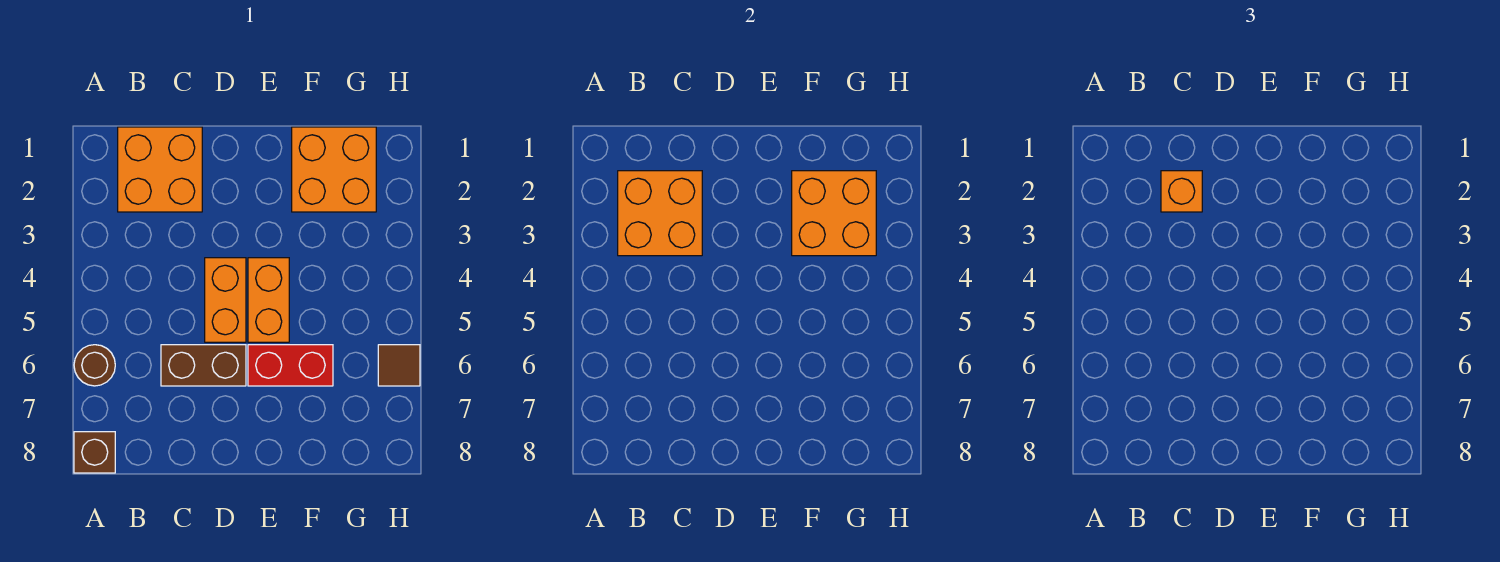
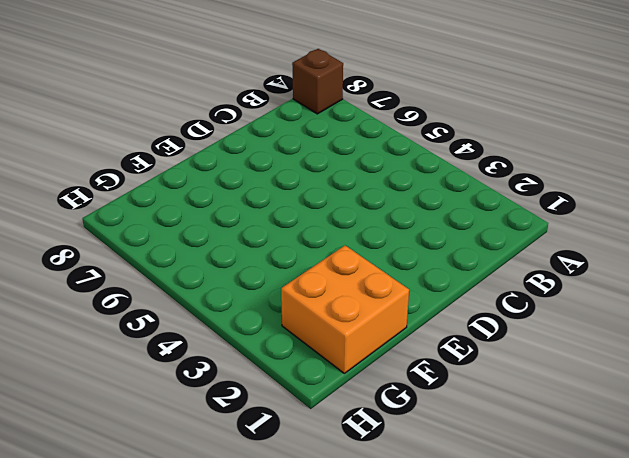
none -> brown 1x1 round brick [74,345,115,386]
none -> orange 2x2 brick [118,127,202,212]
none -> brown 1x2 brick [161,345,246,386]

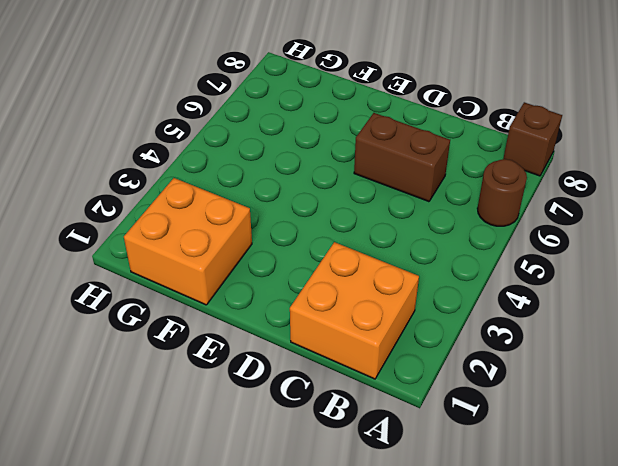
none -> orange 1x2 brick [205,258,246,342]
none -> orange 1x2 brick [248,258,289,342]
none -> red 1x2 brick [248,345,333,386]

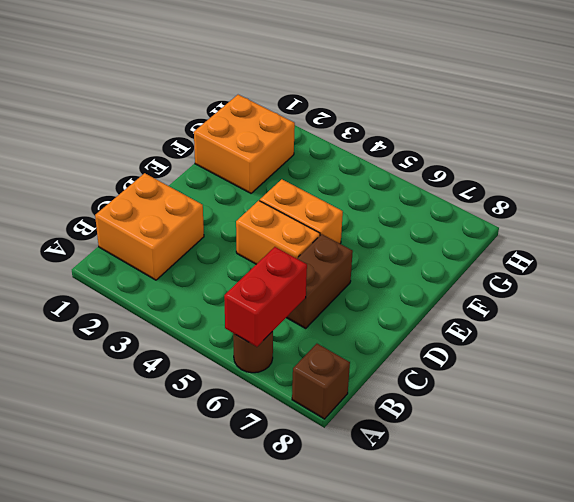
red 1x2 brick [224,247,307,347] -> red 1x2 brick moved to [248,345,333,386]
none -> brown 1x1 tile [378,345,420,386]
none -> orange 2x2 brick [618,171,702,256]
none -> orange 2x2 brick [792,171,876,256]

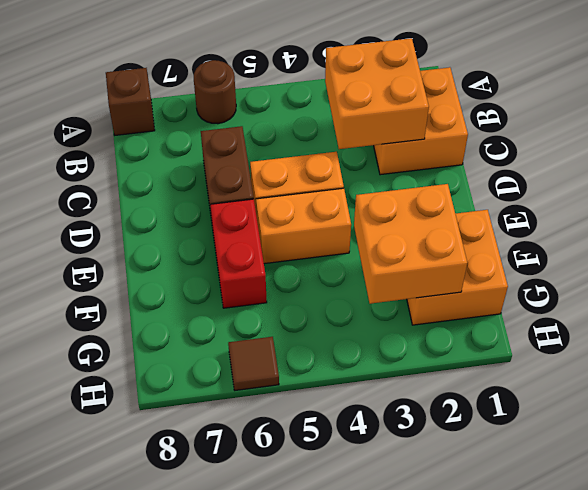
none -> orange 1x1 brick [1161,171,1202,212]

